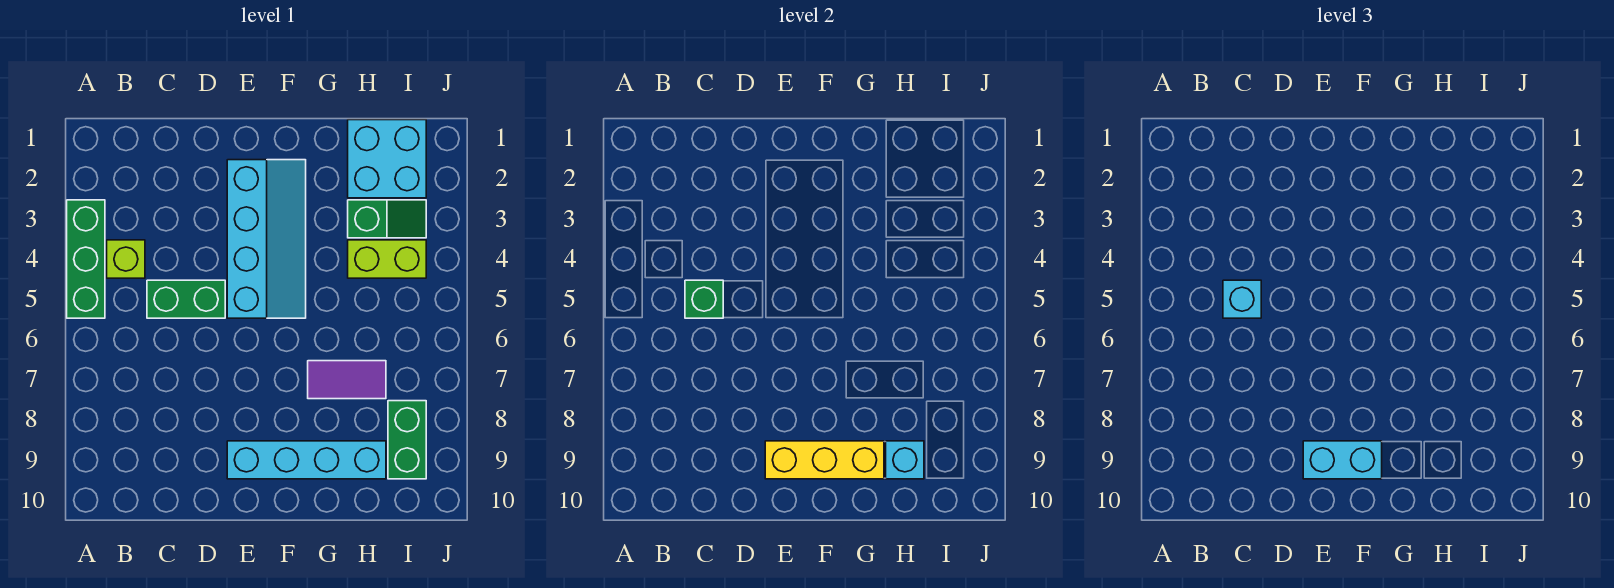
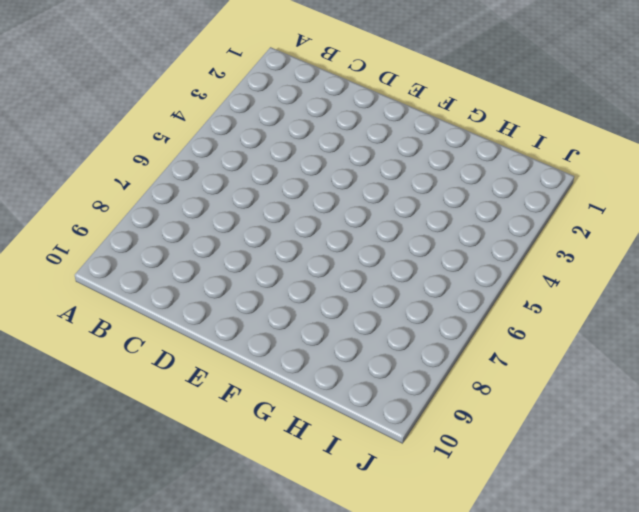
none -> green 1x3 brick [67,200,105,318]
none -> lime 1x1 brick [107,240,145,278]
none -> green 1x2 brick [147,280,225,318]

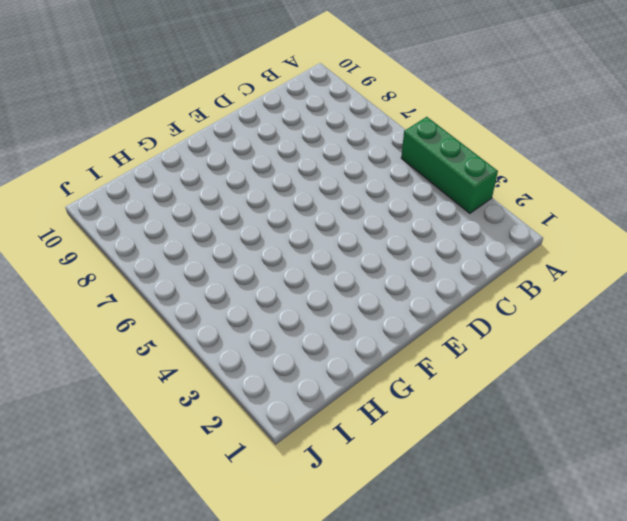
none -> lime 1x1 brick [107,240,145,278]
none -> green 1x2 brick [147,280,225,318]
none -> cyan 2x4 slope [227,160,306,318]

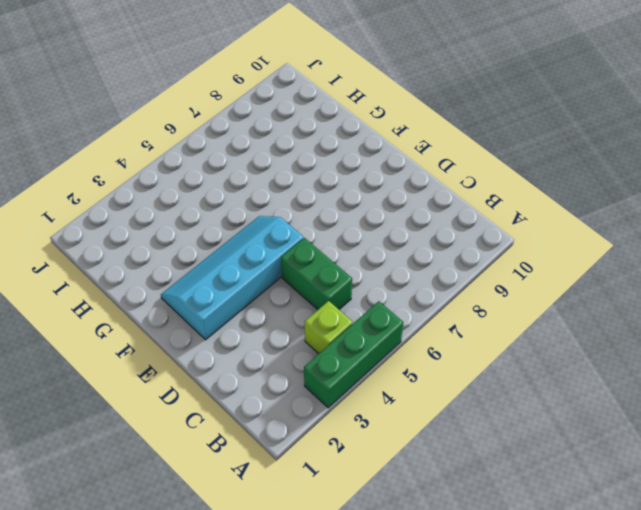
none -> cyan 1x4 brick [227,441,386,479]
none -> purple 1x2 tile [308,361,386,399]
none -> cyan 2x2 brick [348,120,426,198]

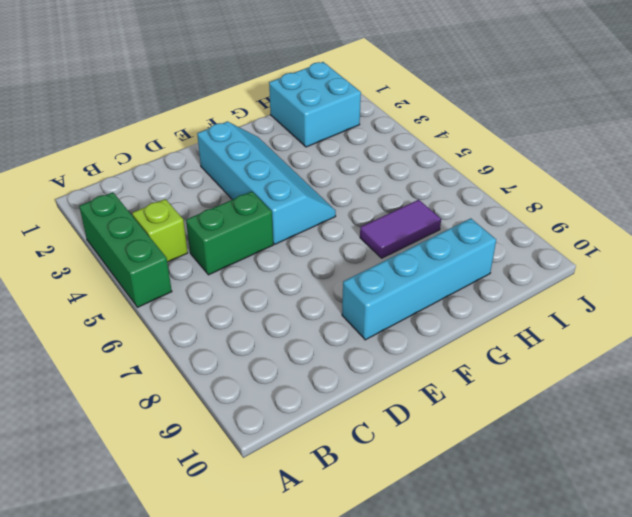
none -> green 1x2 slope [348,200,426,238]
none -> lime 1x2 brick [348,240,426,278]
none -> green 1x2 brick [388,401,426,479]

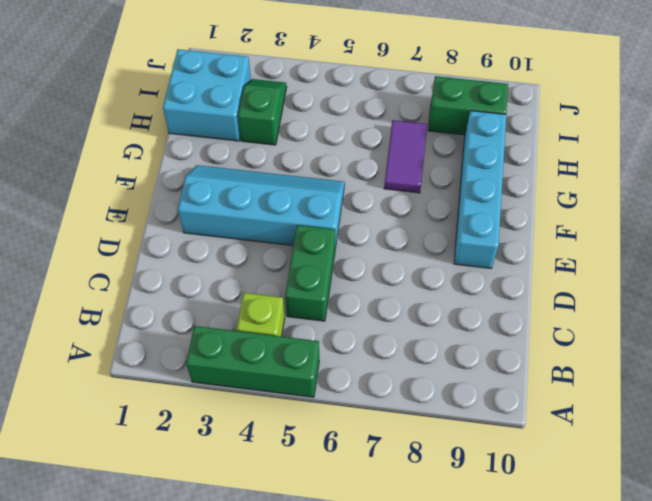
none -> lime 1x2 brick [348,240,426,278]
none -> green 1x1 brick [685,280,723,318]
none -> yellow 1x3 brick [765,441,884,479]

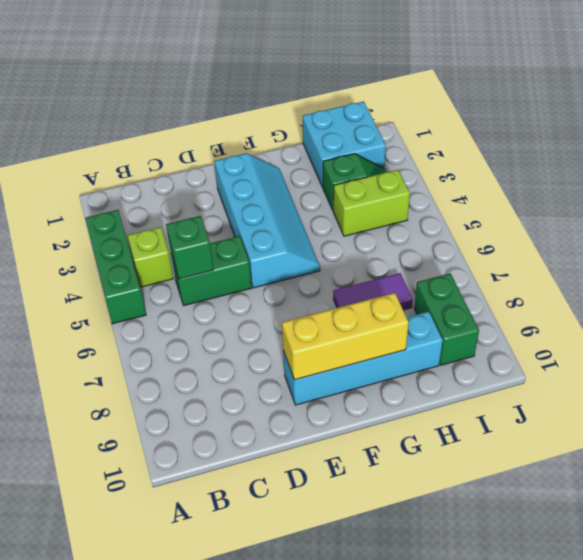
none -> cyan 1x1 brick [886,441,924,479]
none -> cyan 1x1 brick [1223,280,1261,318]
none -> cyan 1x2 brick [1303,441,1382,479]

